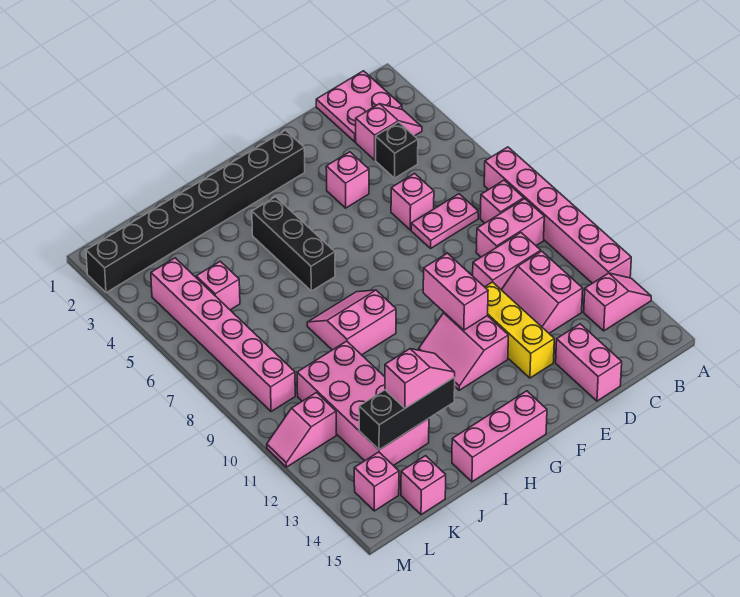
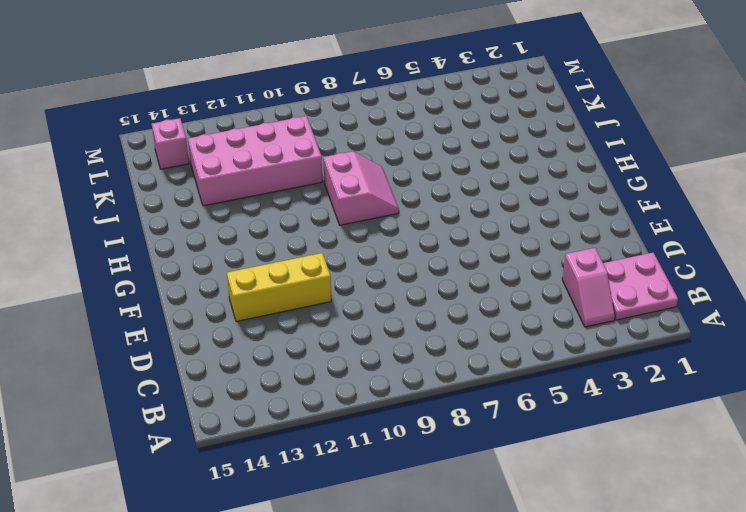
none -> pink 1x6 brick [484,147,631,283]
none -> pink 1x2 slope [584,273,651,331]
none -> pink 1x1 brick [480,180,524,223]

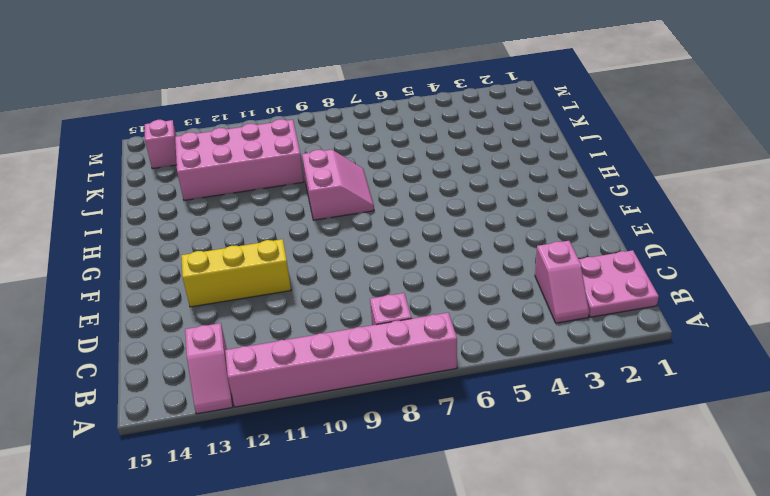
none -> pink 1x2 brick [476,199,544,257]
none -> black 1x1 brick [376,122,418,178]
none -> pink 1x2 plate [411,194,478,248]

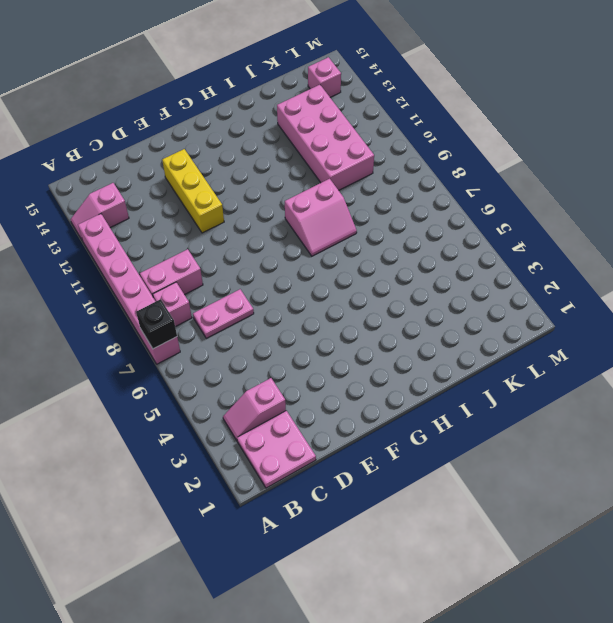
black 1x1 brick [136,299,177,349] -> black 1x1 brick moved to [376,122,418,178]
none -> pink 1x2 brick [473,233,541,290]
none -> pink 2x2 slope [502,251,583,333]
none -> pink 1x1 brick [391,174,434,230]

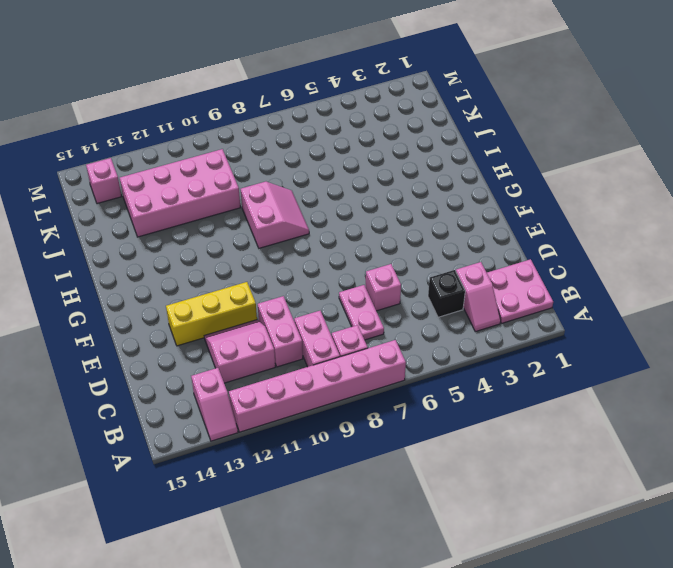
none -> pink 1x2 brick [556,324,622,401]
none -> pink 1x1 brick [326,152,369,208]
none -> black 1x8 brick [86,130,305,293]

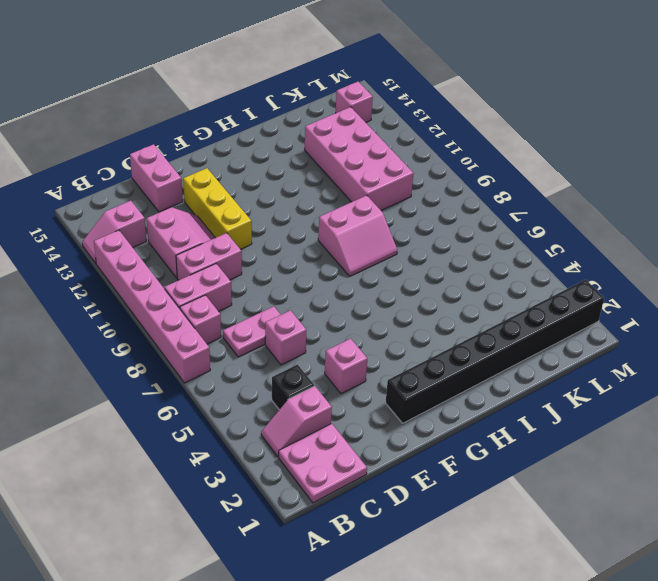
none -> pink 2x2 slope [419,313,508,390]
none -> pink 1x3 brick [452,391,547,482]
none -> black 1x3 brick [252,197,335,291]

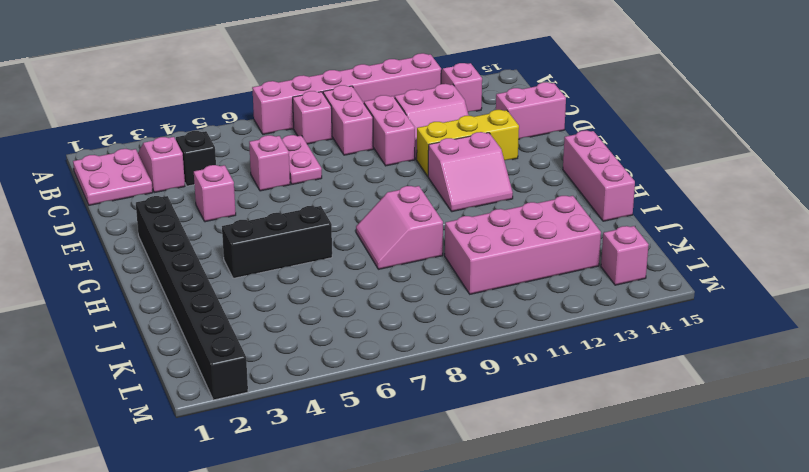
none -> pink 1x1 brick [196,261,240,310]
none -> pink 1x1 brick [401,456,446,515]
none -> pink 1x6 brick [151,258,295,412]

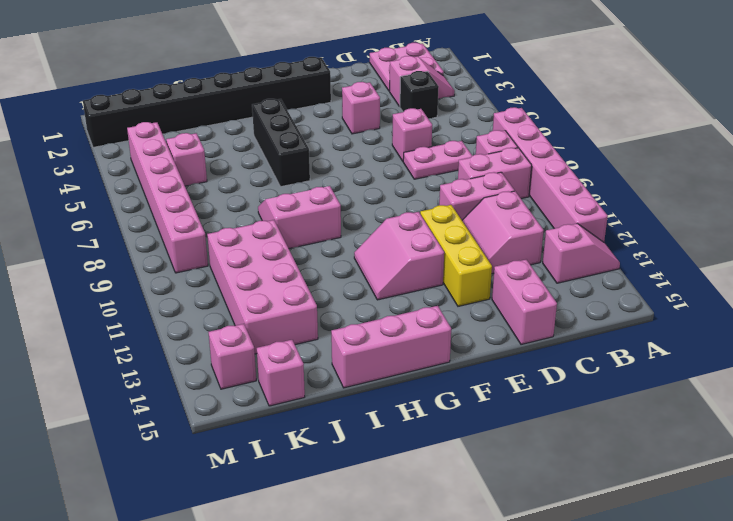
none -> pink 1x2 slope [267,393,336,467]
none -> pink 1x2 brick [423,253,488,330]
none -> black 1x3 brick [359,377,455,450]

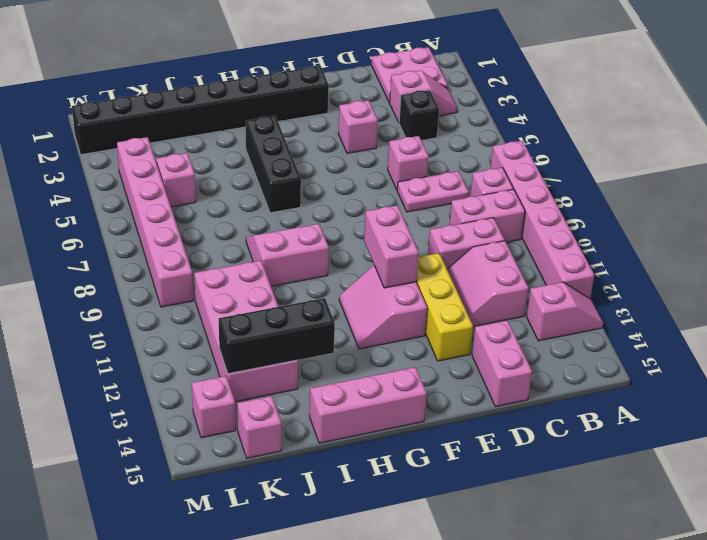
none -> pink 1x2 slope [267,393,336,467]
none -> pink 1x2 slope [385,349,455,408]

